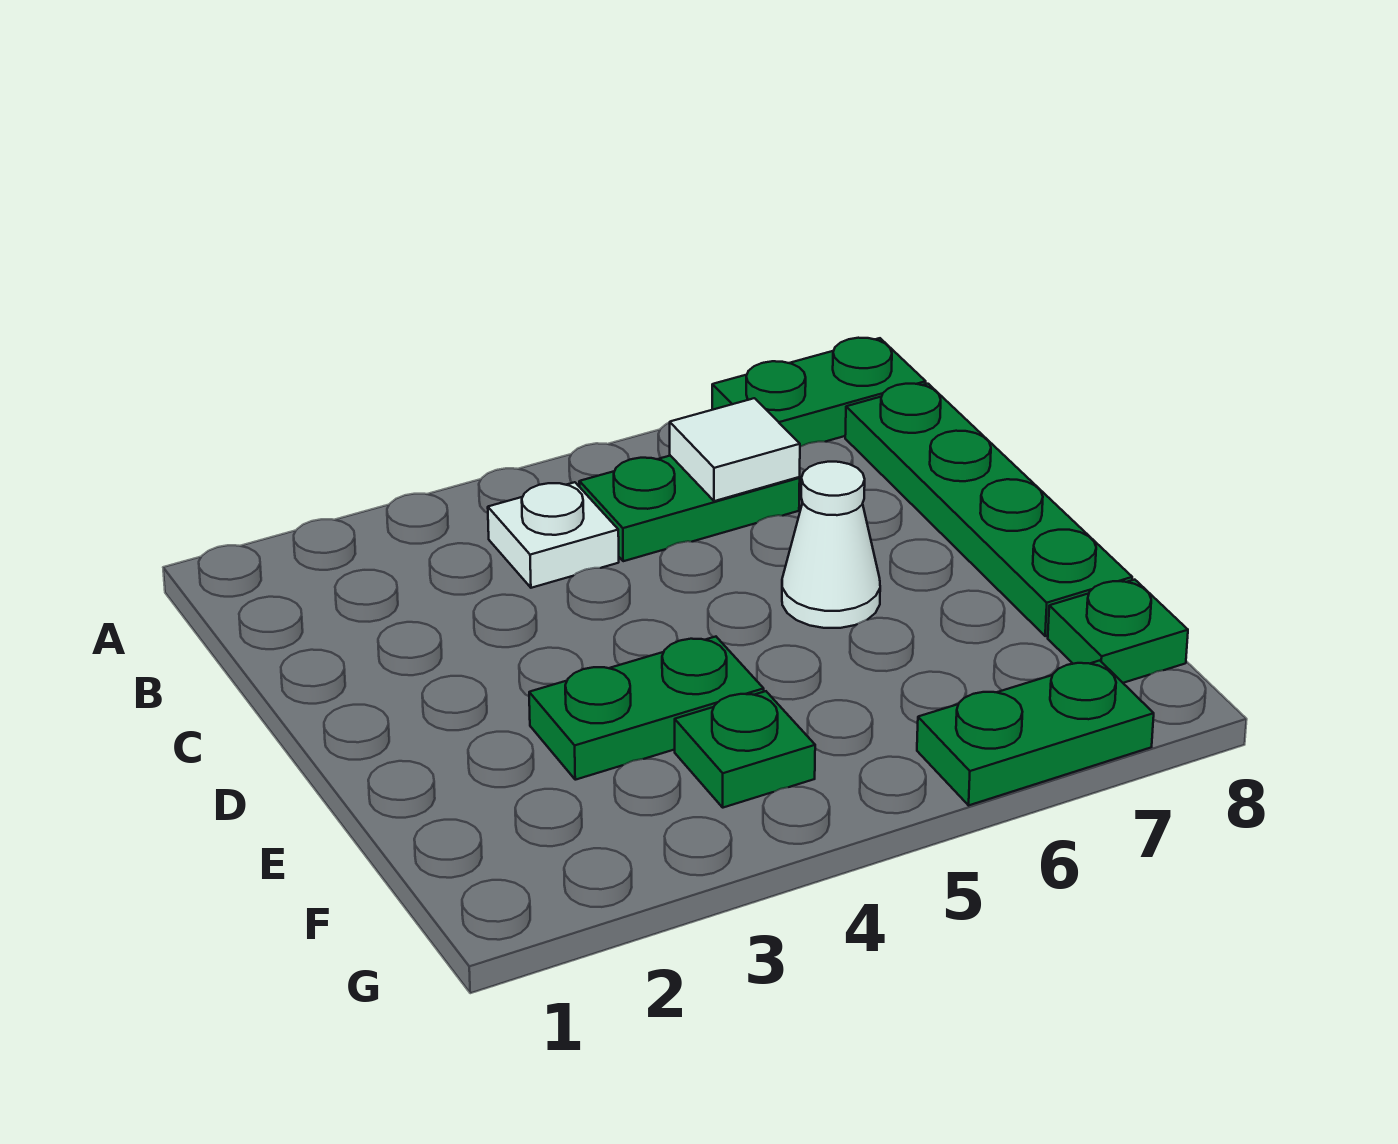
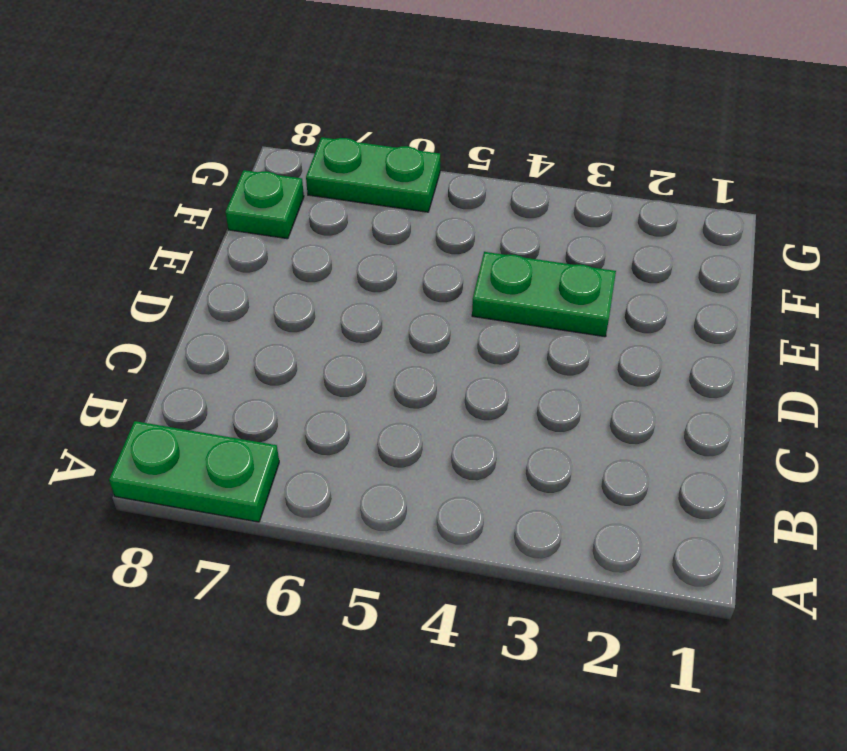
none -> white 1x1 plate [488,482,619,588]
none -> green 1x2 plate [579,456,800,561]

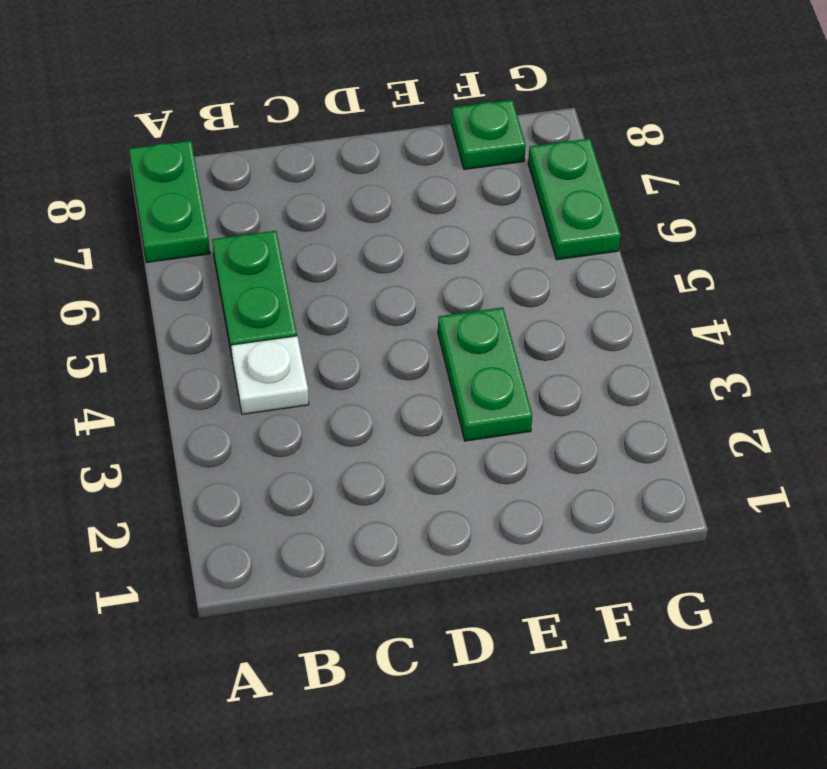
none -> green 1x4 plate [845,384,1132,636]
none -> white 1x1 cone [782,462,880,628]

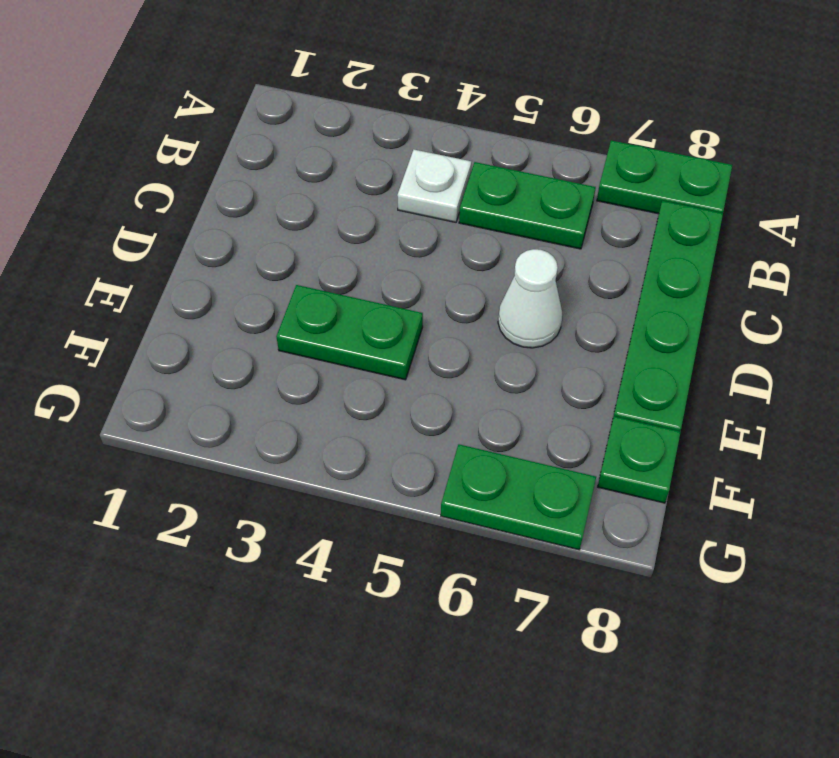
none -> green 1x1 plate [675,691,815,808]
none -> white 1x1 tile [670,398,800,501]

